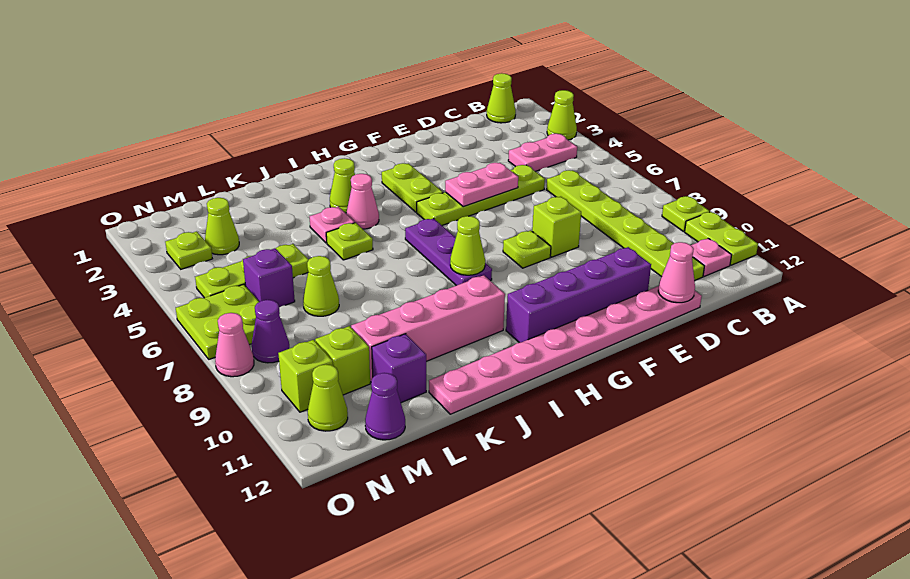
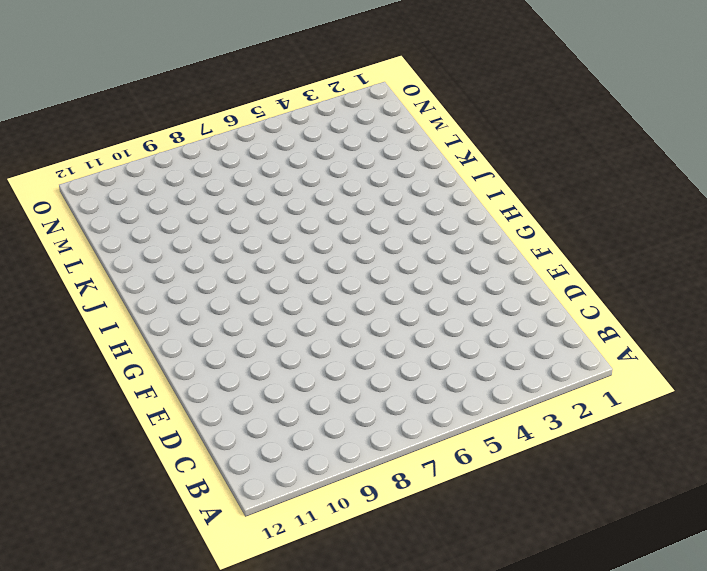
none -> lime 1x1 cone [547,90,577,140]
none -> lime 1x1 plate [662,196,710,232]
none -> lime 1x2 plate [685,212,758,265]
none -> lime 1x1 cone [487,73,516,123]

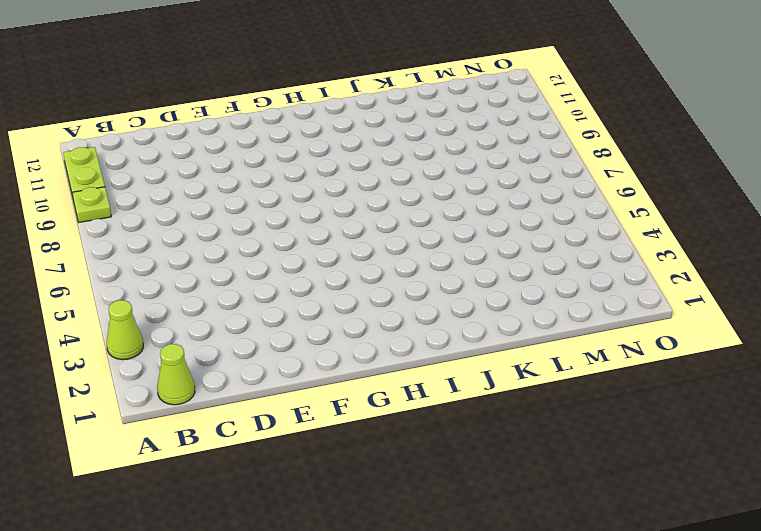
none -> pink 1x2 plate [508,134,577,171]
none -> pink 1x1 plate [691,238,732,276]
none -> lime 1x6 plate [546,170,704,281]
none -> lime 1x4 plate [417,165,545,225]

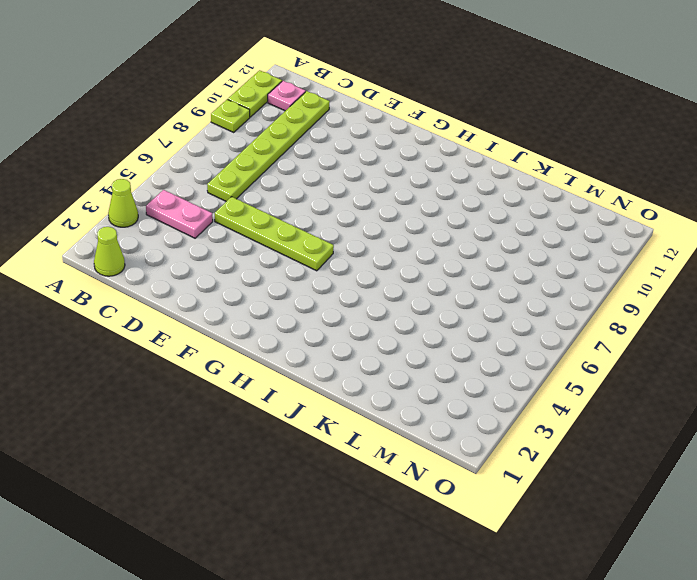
none -> pink 1x8 plate [429,286,702,414]
none -> lime 1x1 brick [532,197,581,257]
none -> purple 1x4 brick [506,247,651,343]
none -> lime 1x1 plate [503,231,551,268]

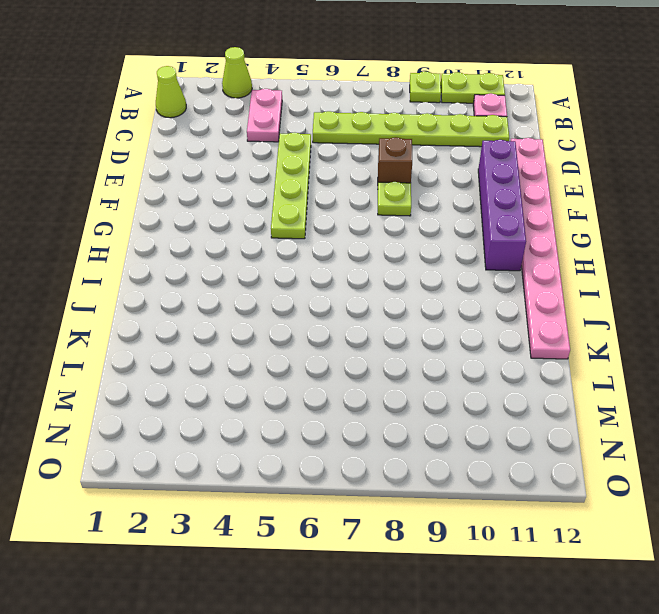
brown 1x1 brick [378,137,412,183] -> lime 1x1 brick [532,197,581,257]
none -> lime 1x2 plate [382,163,443,212]
none -> purple 1x3 plate [405,219,492,286]
none -> lime 1x1 cone [330,158,355,213]
none -> pink 1x1 cone [346,174,379,229]

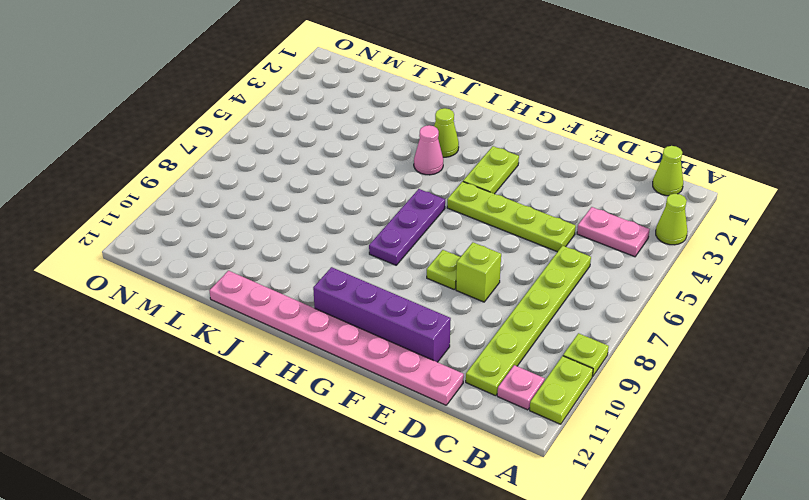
none -> pink 1x4 brick [351,275,505,382]
none -> pink 1x1 plate [310,207,355,243]
none -> lime 1x1 plate [326,223,373,260]
none -> lime 1x3 plate [195,244,309,298]

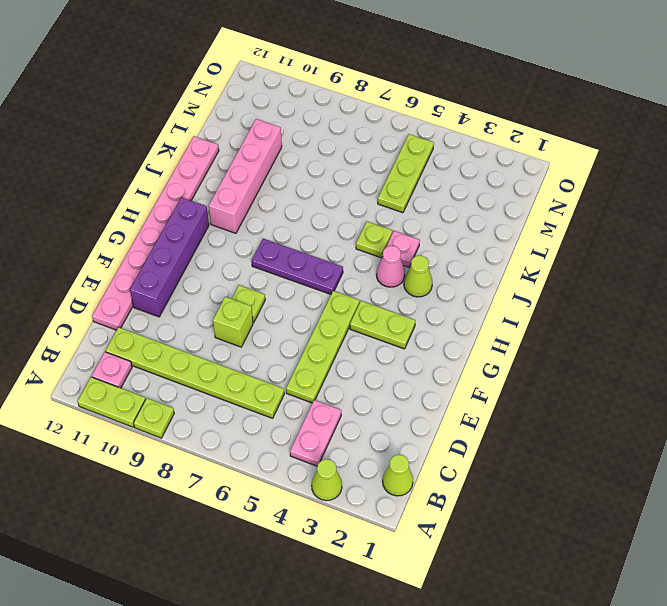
none -> lime 1x1 cone [303,256,339,316]
none -> purple 1x1 brick [372,334,426,403]
none -> lime 1x1 cone [205,198,239,255]
none -> purple 1x1 brick [243,248,295,307]

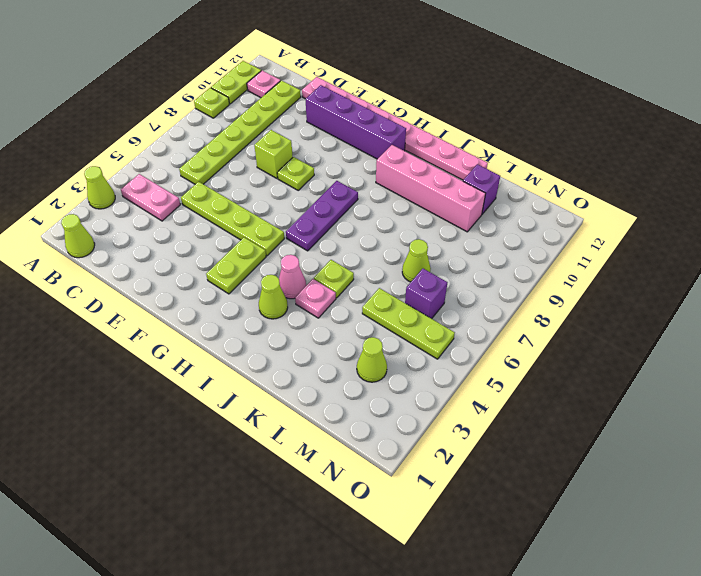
none -> lime 1x1 brick [315,326,370,395]
none -> purple 1x1 cone [365,373,405,440]
none -> lime 1x1 plate [165,231,212,269]
none -> lime 2x2 plate [176,284,259,359]

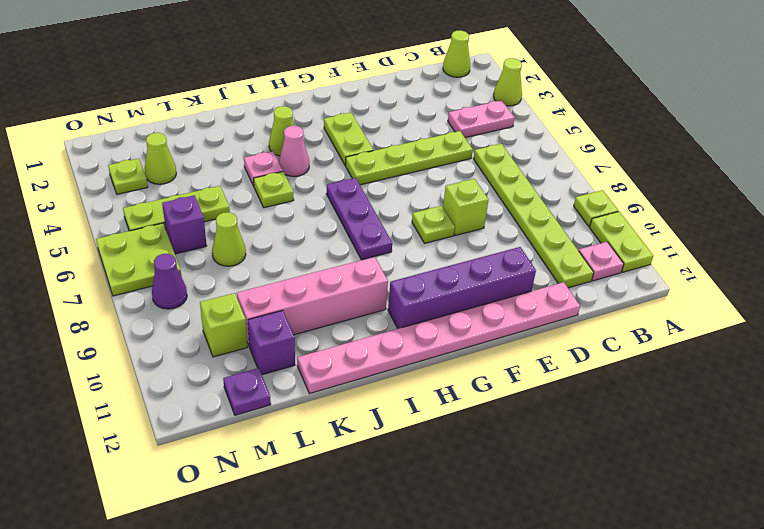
purple 1x1 plate [223,368,271,415] -> purple 1x1 cone [365,373,405,440]
none -> lime 1x1 brick [278,340,333,412]
none -> lime 1x1 cone [308,364,348,431]
none -> pink 1x1 cone [215,313,254,377]
none -> pink 1x1 cone [658,242,695,303]

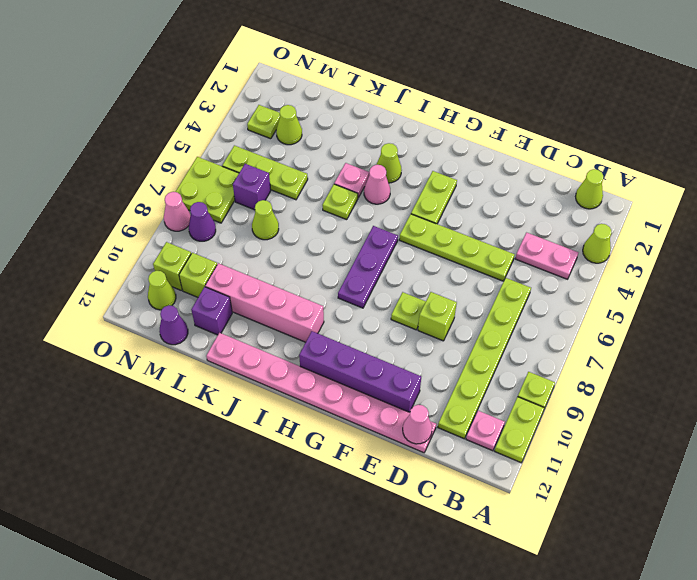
none -> pink 1x2 plate [445,163,518,207]
none -> lime 1x1 cone [450,216,485,275]

